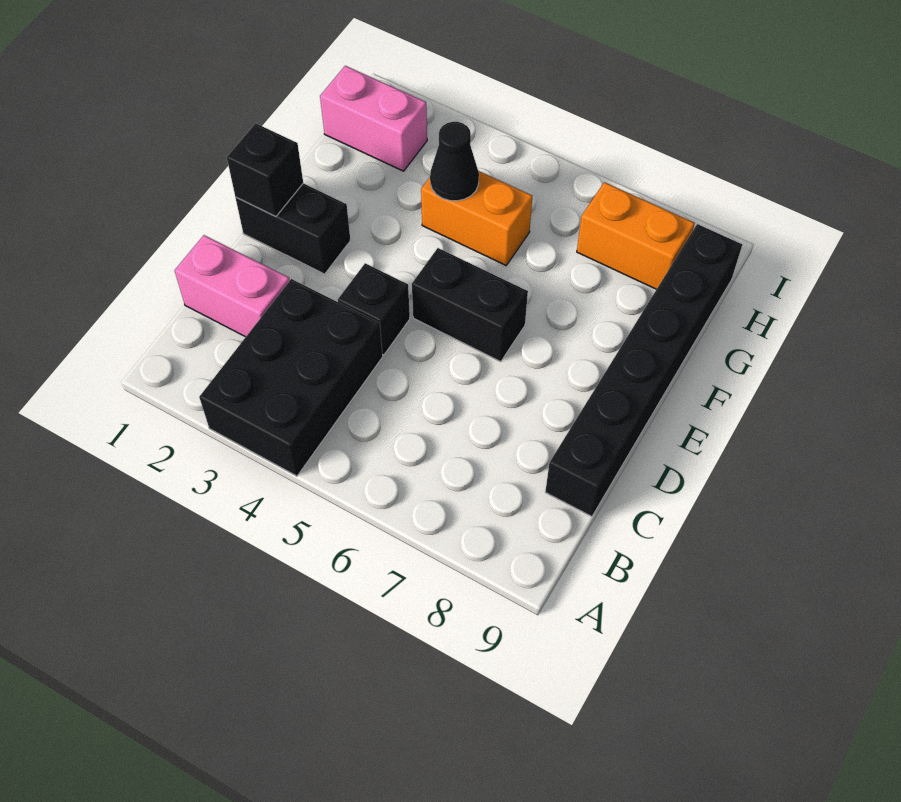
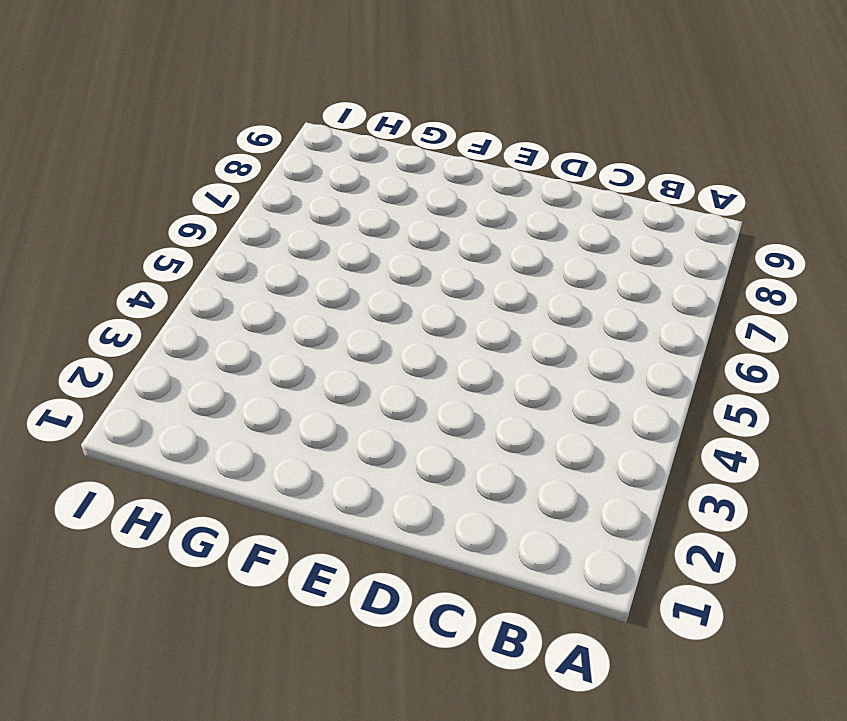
none -> black 2x3 brick [199,279,383,476]
none -> pink 1x2 brick [175,235,290,337]

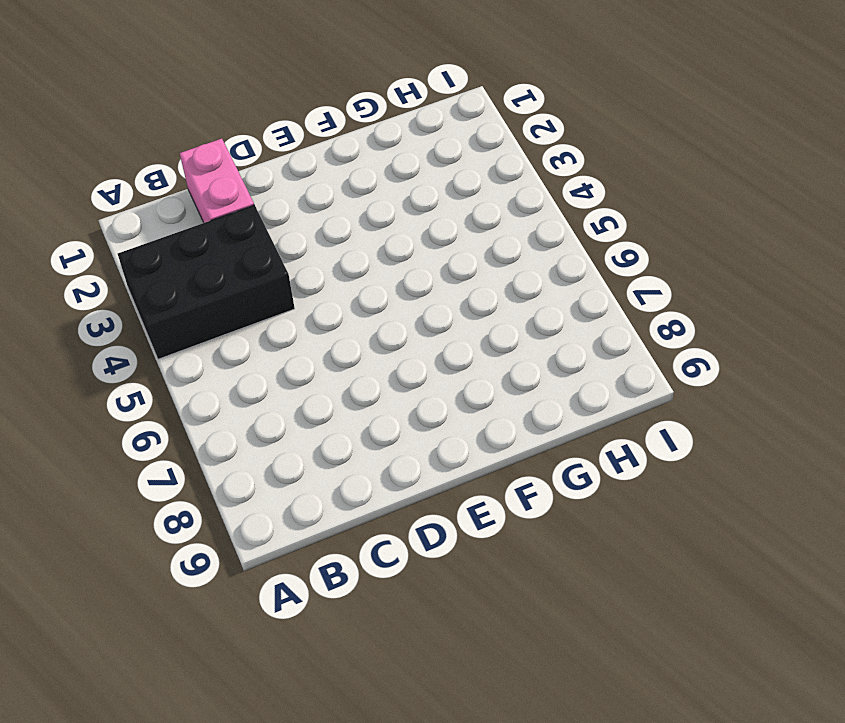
none -> black 1x6 brick [545,224,742,516]
none -> black 1x1 brick [338,263,410,355]

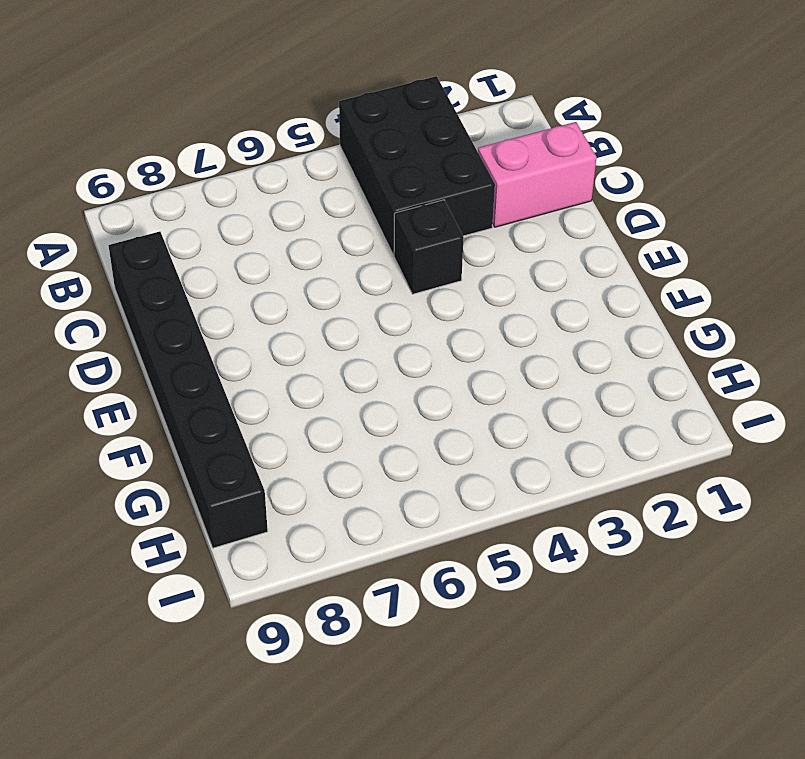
none -> black 1x2 brick [235,183,350,274]
none -> black 1x2 brick [412,248,528,362]

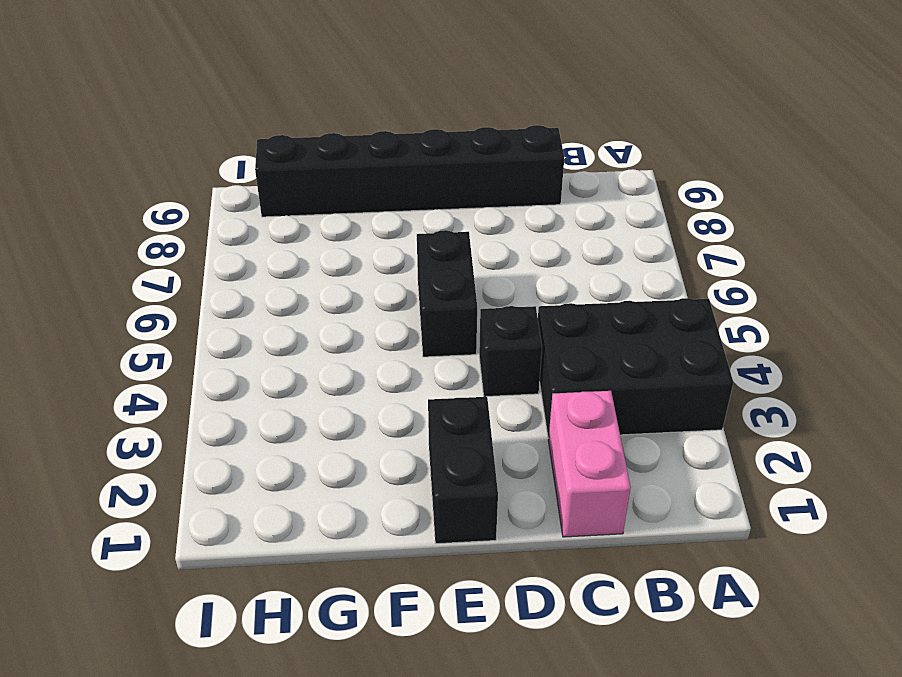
none -> orange 1x2 brick [421,171,532,265]
none -> pink 1x2 brick [320,66,427,171]

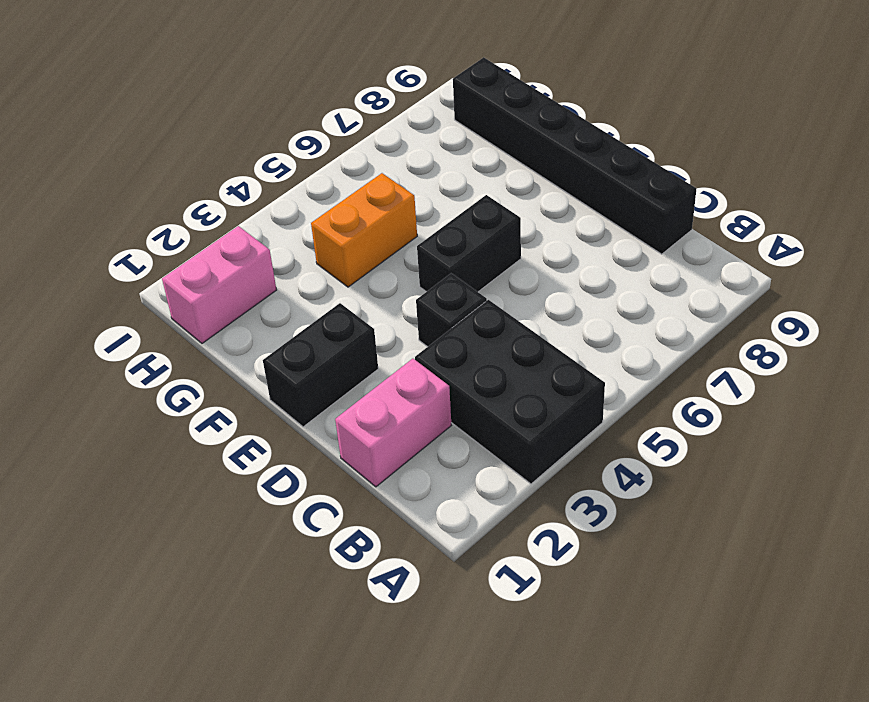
none -> orange 1x2 brick [577,182,695,289]
none -> black 1x1 brick [227,123,303,217]

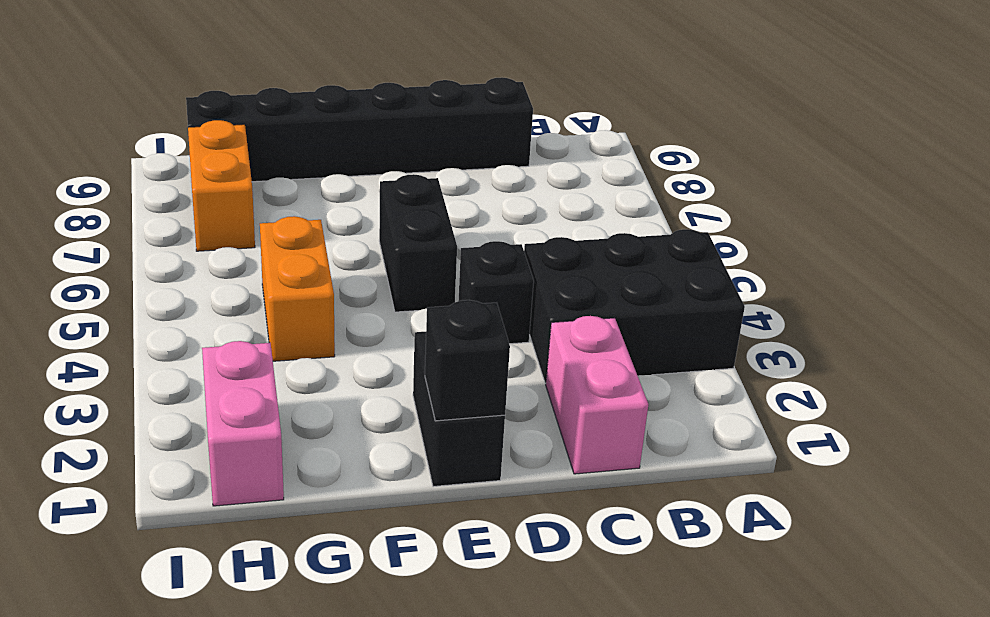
none -> black 1x1 cone [430,122,479,201]

